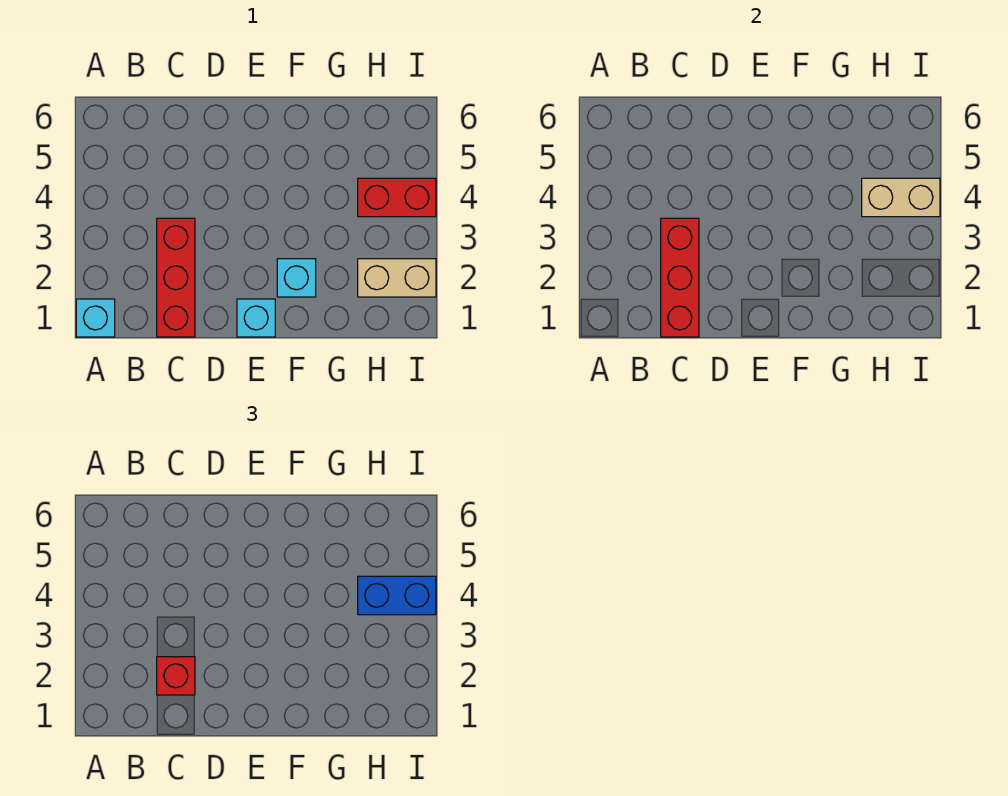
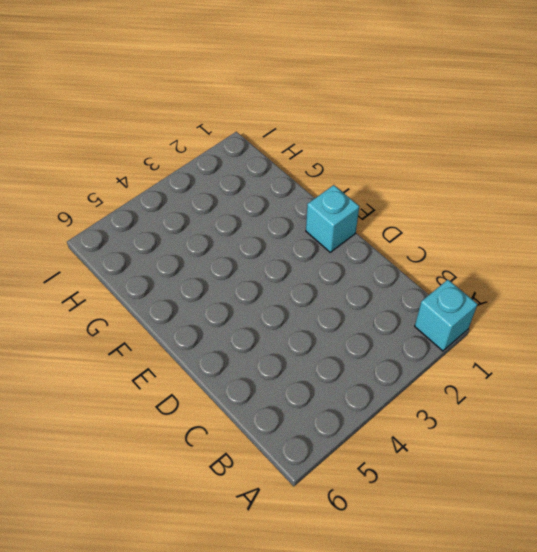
none -> red 1x3 brick [157,218,195,337]
none -> cyan 1x1 brick [277,259,316,297]

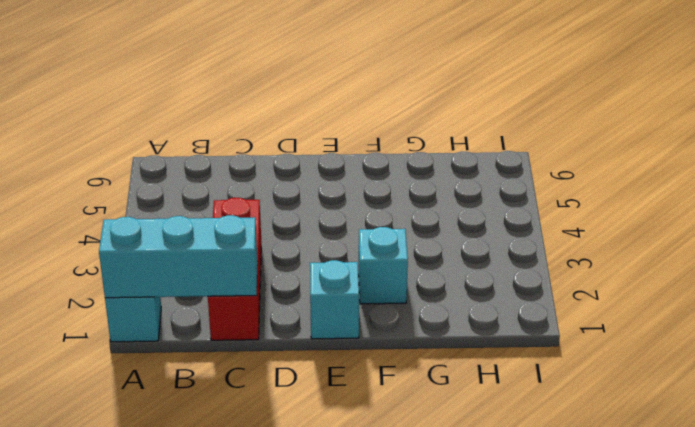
cyan 1x3 brick [99,215,258,298] -> red 1x3 brick [661,218,699,337]
none -> tan 1x2 brick [358,259,436,297]
none -> red 1x2 brick [358,178,436,217]

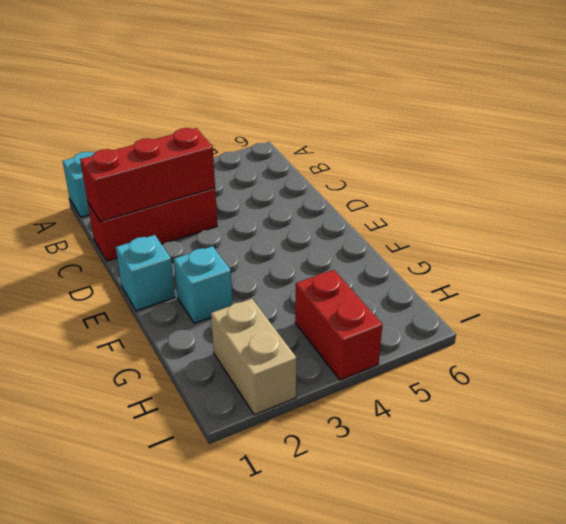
none -> tan 1x2 brick [862,178,940,217]
none -> red 1x1 brick [157,657,195,695]

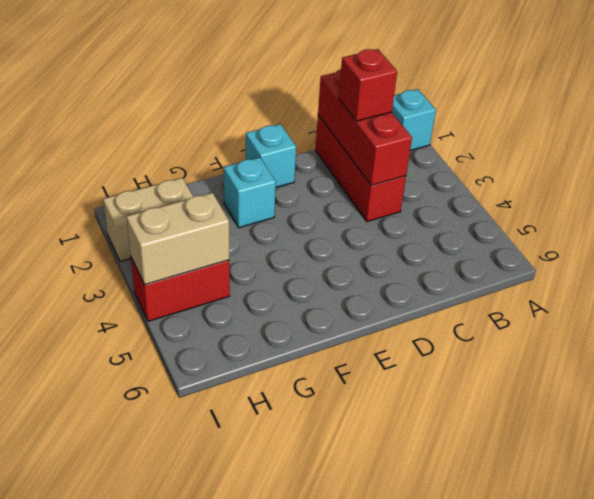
none -> blue 1x2 brick [358,576,436,615]

